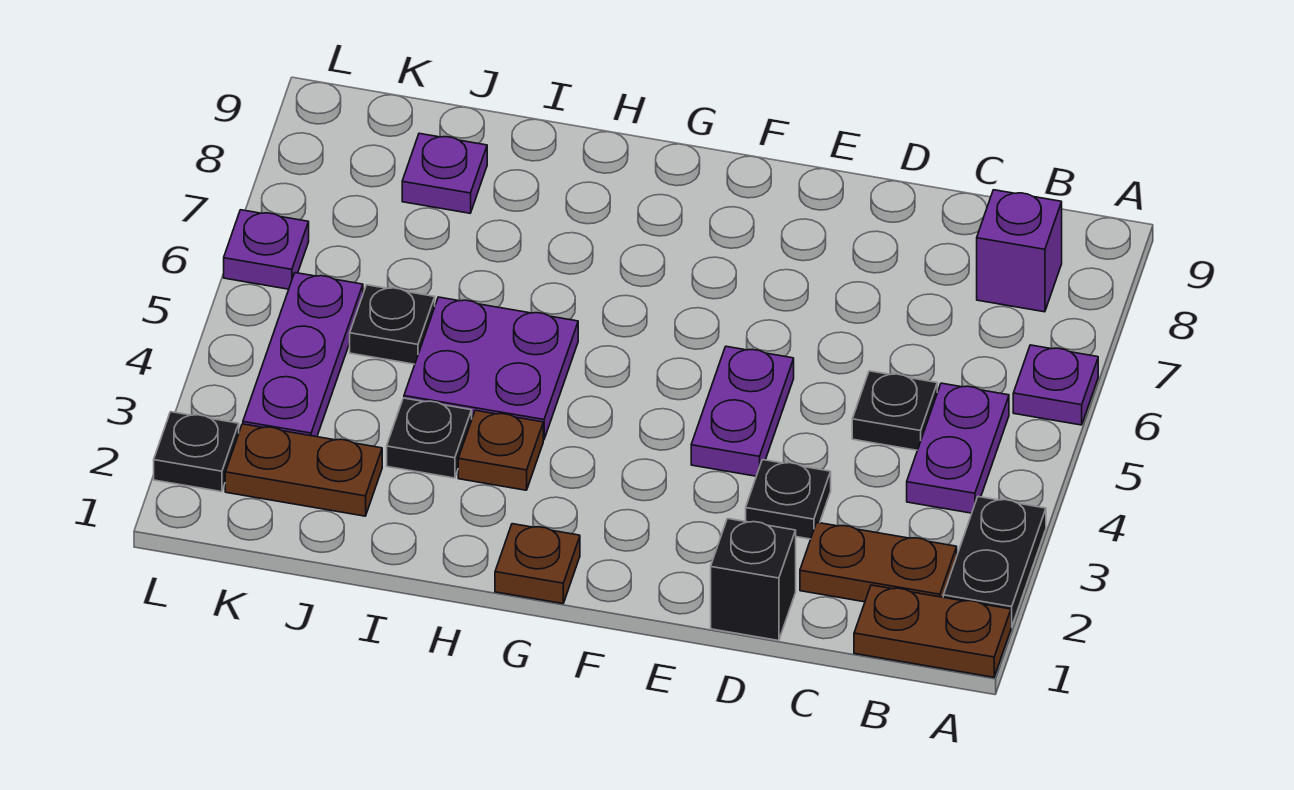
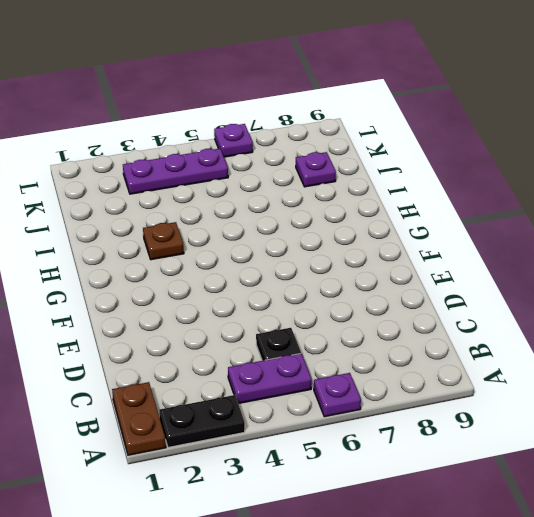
none -> brown 1x2 plate [800,522,957,602]
none -> purple 1x1 brick [977,190,1062,312]
none -> black 1x1 brick [711,519,796,641]

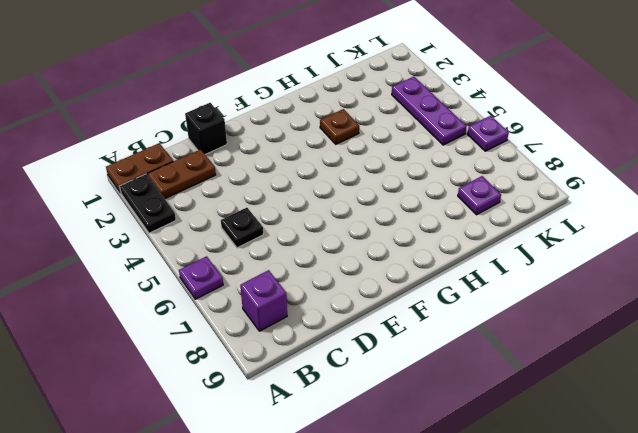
none -> purple 1x2 plate [907,383,1009,513]
none -> black 1x1 plate [746,460,831,539]
none -> purple 1x2 plate [691,346,794,476]

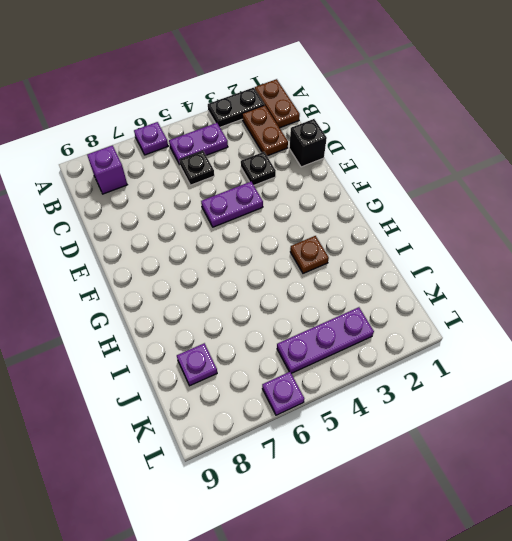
none -> brown 1x1 plate [495,524,580,604]
none -> purple 2x2 plate [404,297,578,440]
none -> black 1x1 plate [387,398,472,478]

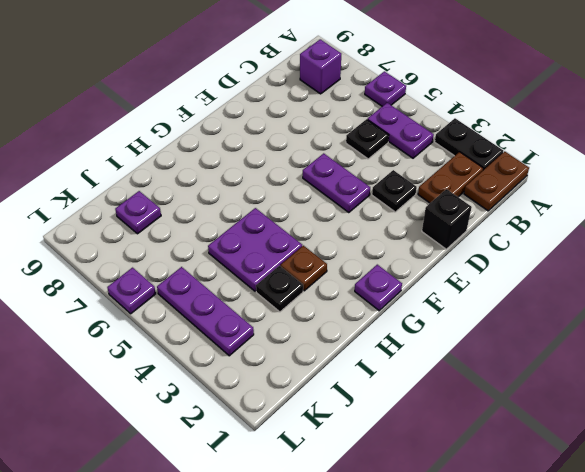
purple 1x1 plate [355,265,402,311] -> brown 1x1 plate [495,524,580,604]
none -> brown 1x2 plate [225,424,382,516]
none -> black 1x1 plate [350,285,435,364]
none -> black 1x1 plate [154,412,239,492]

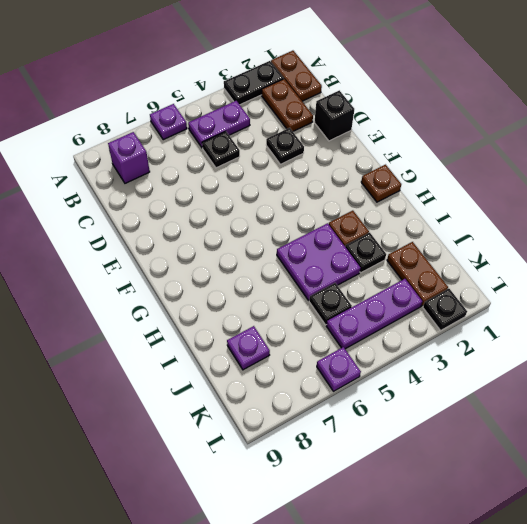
none -> purple 1x2 plate [691,346,794,476]

